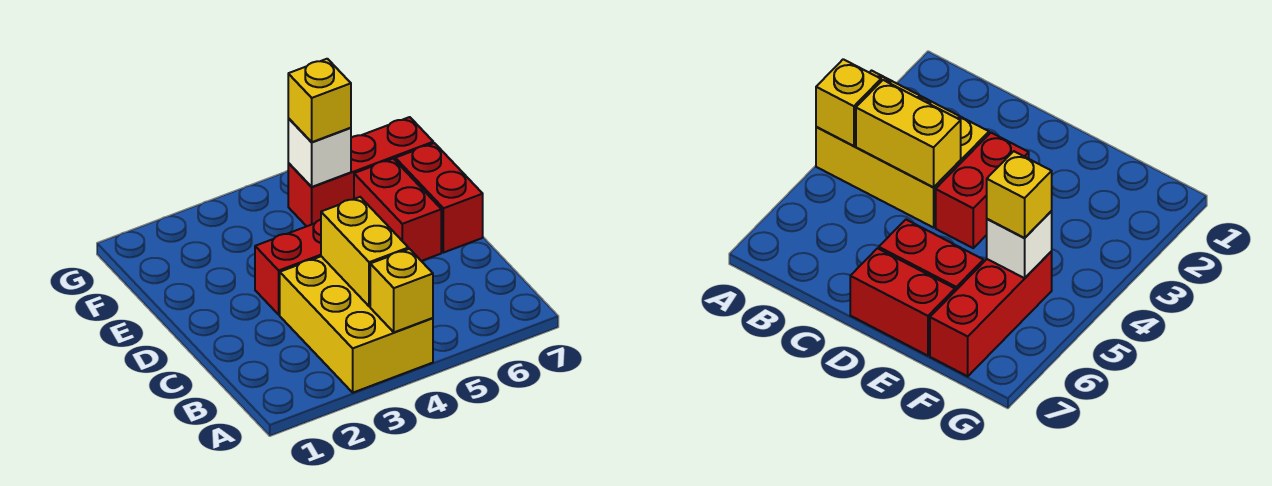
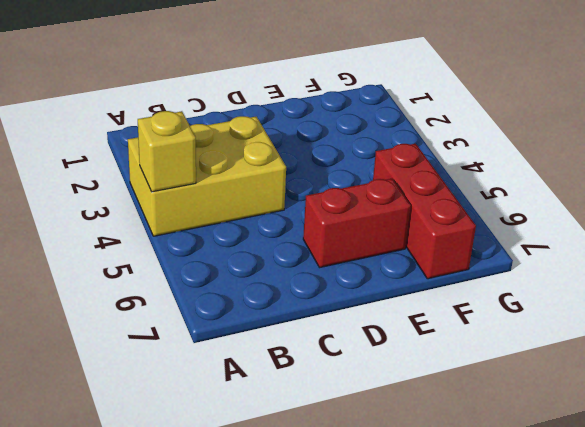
none -> red 1x2 brick [255,220,321,315]
none -> red 1x2 brick [395,143,483,253]

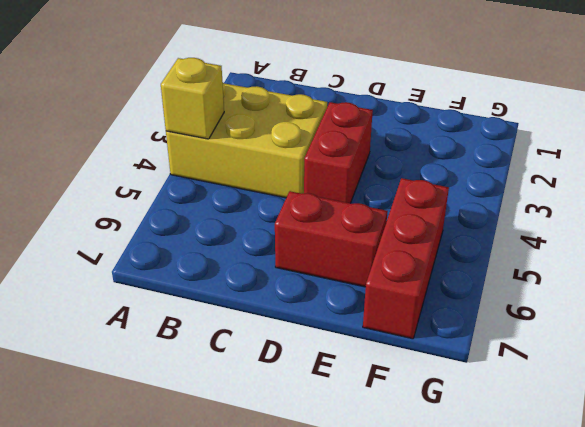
none -> red 1x2 brick [395,143,483,253]
none -> yellow 1x2 brick [321,197,408,306]

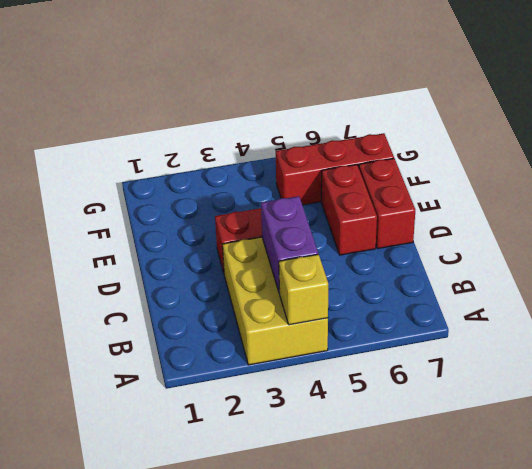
purple 1x2 brick [261,196,318,294] -> yellow 1x2 brick [321,197,408,306]
none -> white 1x1 brick [288,118,351,187]
none -> yellow 1x1 brick [288,59,351,142]

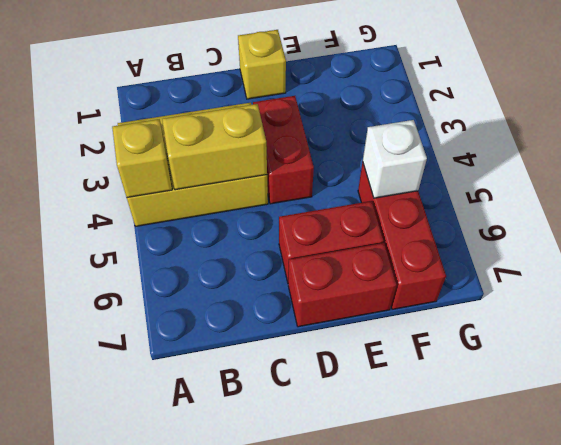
yellow 1x1 brick [238,30,286,99] -> yellow 1x1 brick moved to [288,59,351,142]

